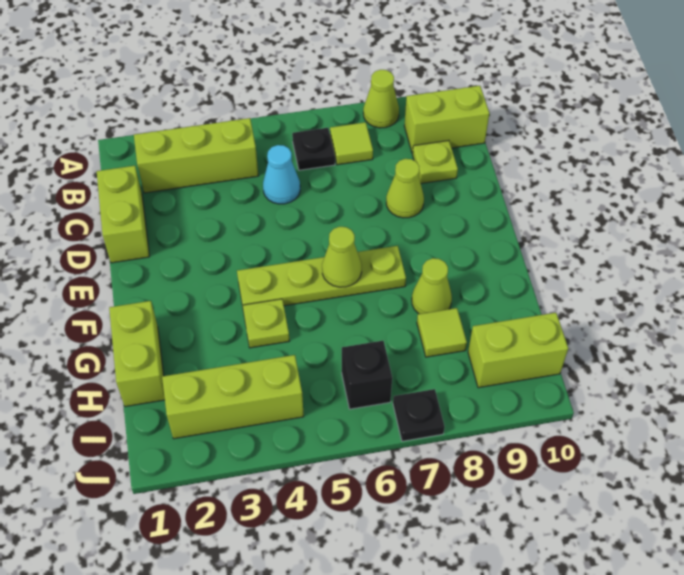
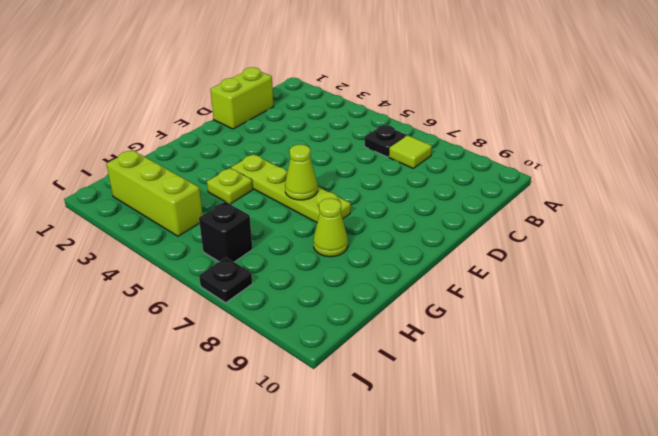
none -> lime 1x1 cone [363,70,399,128]
none -> lime 1x3 brick [134,118,258,193]
none -> lime 1x2 brick [404,86,489,153]

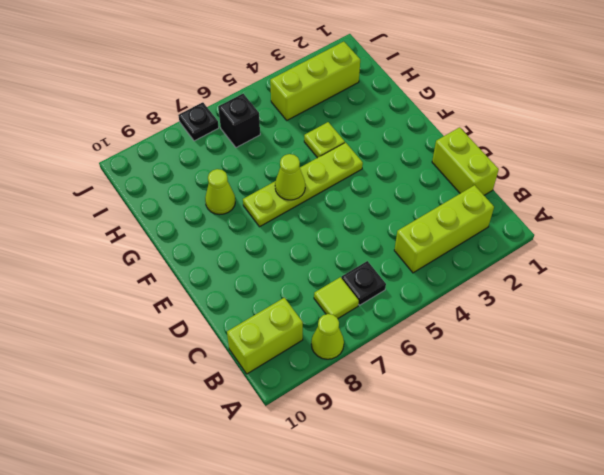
none -> cyan 1x1 cone [263,145,300,204]
none -> lime 1x1 plate [412,141,458,184]
none -> lime 1x1 cone [386,159,424,218]

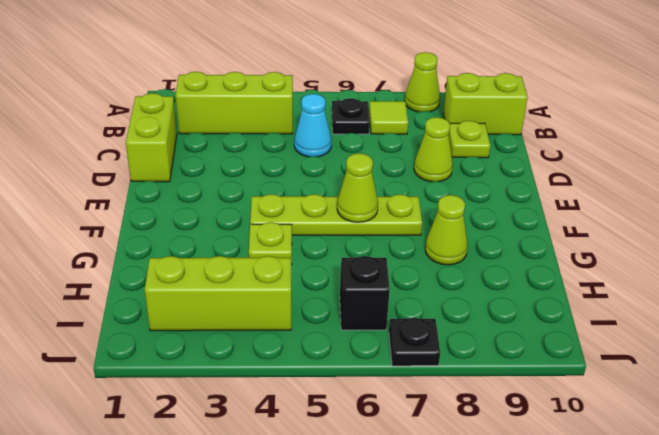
none -> lime 1x2 brick [109,301,165,407]
none -> lime 1x1 tile [417,308,467,357]
none -> lime 1x2 brick [468,313,568,388]

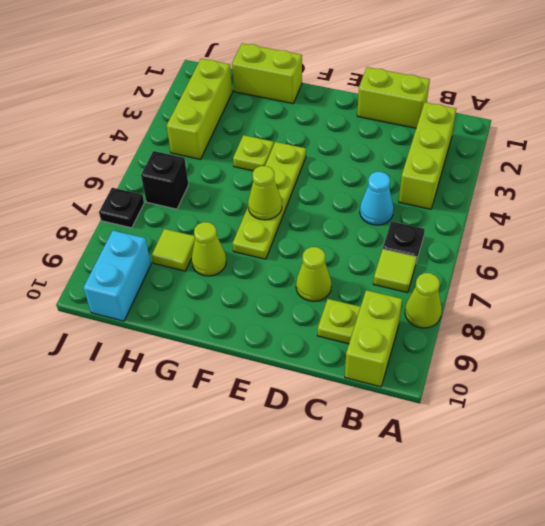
cyan 1x2 brick [83,231,151,321] -> lime 1x2 brick [468,313,568,388]

